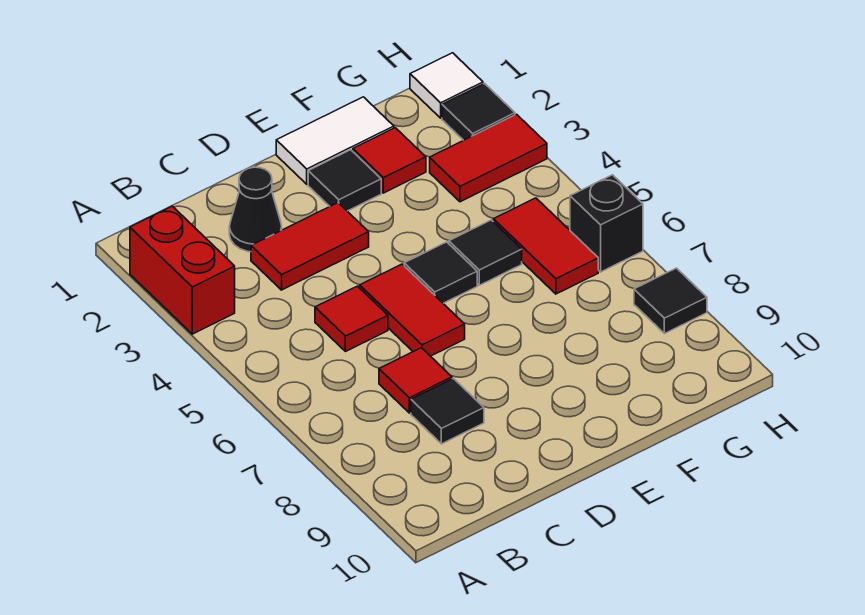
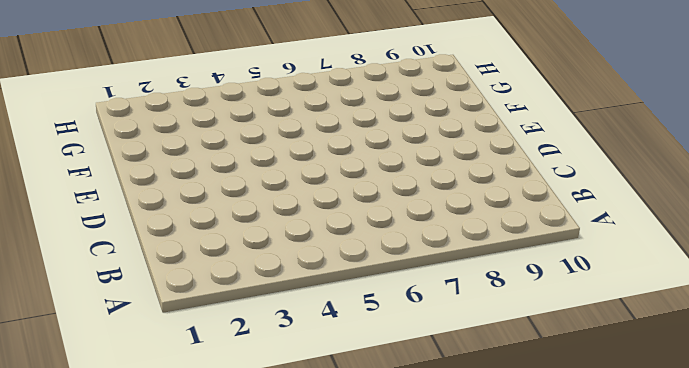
none -> red 1x2 brick [130,206,235,334]
none -> black 1x1 cone [229,167,282,252]
none -> red 1x2 tile [251,203,369,290]

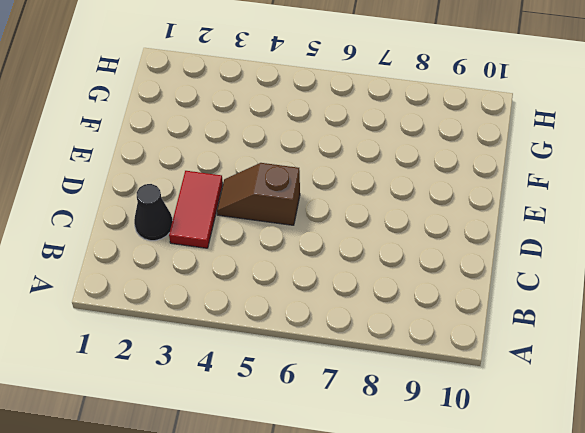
brown 1x2 slope [217,163,300,225] -> red 1x2 tile [360,264,465,356]
none -> red 1x2 brick [130,206,235,334]
none -> red 1x1 tile [315,286,388,352]
none -> red 1x1 tile [379,348,452,413]

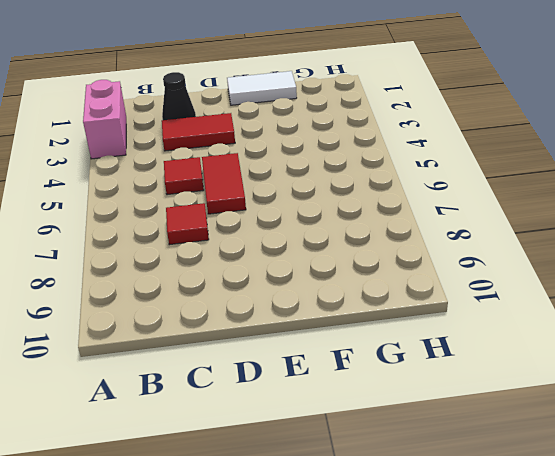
pink 1x2 brick [83,80,126,159] -> red 1x2 brick [130,206,235,334]
none -> black 1x1 tile [411,378,484,444]
none -> black 1x1 tile [308,150,381,211]
none -> black 1x1 tile [404,242,477,303]

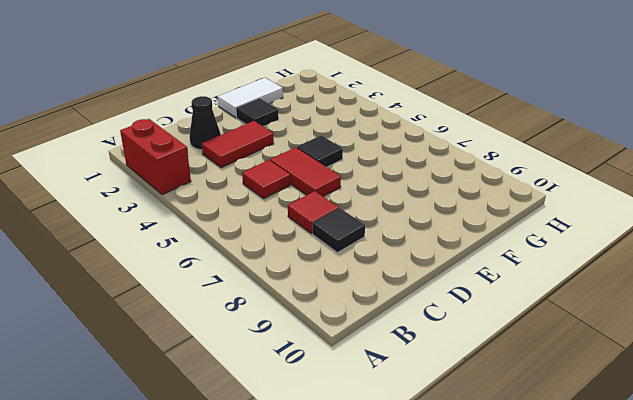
none -> red 1x1 tile [353,128,426,193]
none -> black 1x1 tile [449,220,522,285]
none -> red 1x2 tile [430,114,547,202]

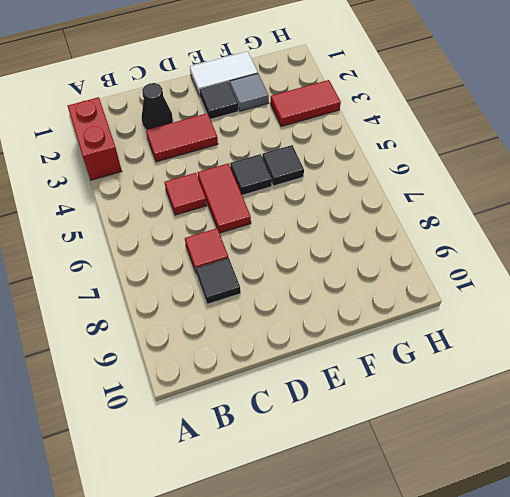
grey 1x1 tile [230,74,269,111] -> red 1x1 tile [353,128,426,193]
none -> red 1x2 tile [493,198,598,294]
none -> white 1x1 tile [410,53,483,118]
none -> black 1x1 tile [442,84,515,140]

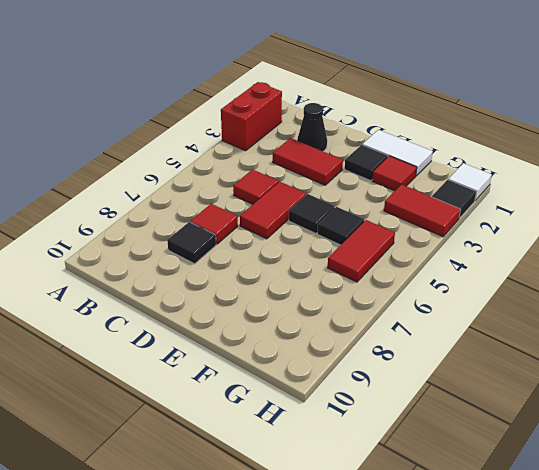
none -> black 1x1 brick [570,175,643,272]
none -> black 1x1 tile [634,268,707,334]

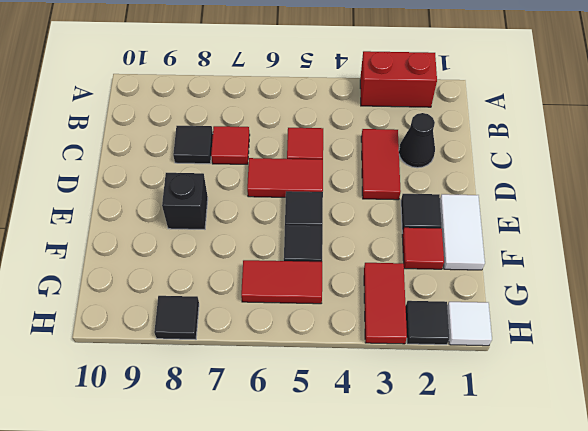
black 1x1 brick [162,173,208,229] -> black 1x1 brick moved to [570,175,643,272]

